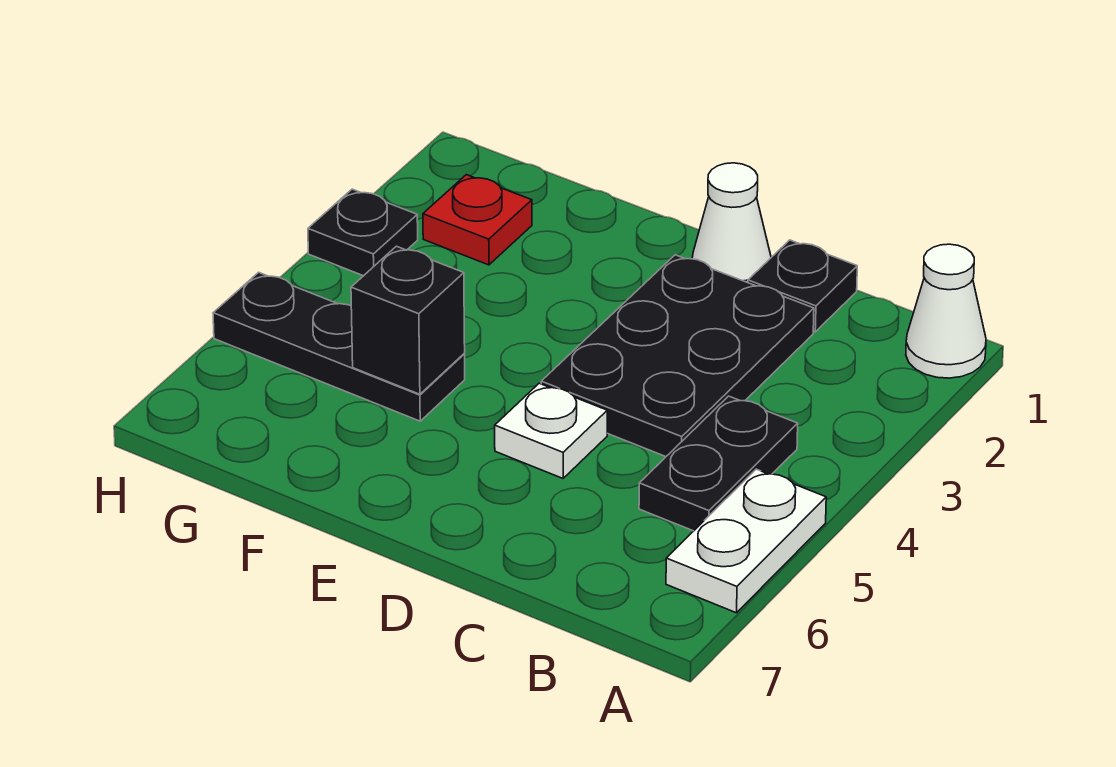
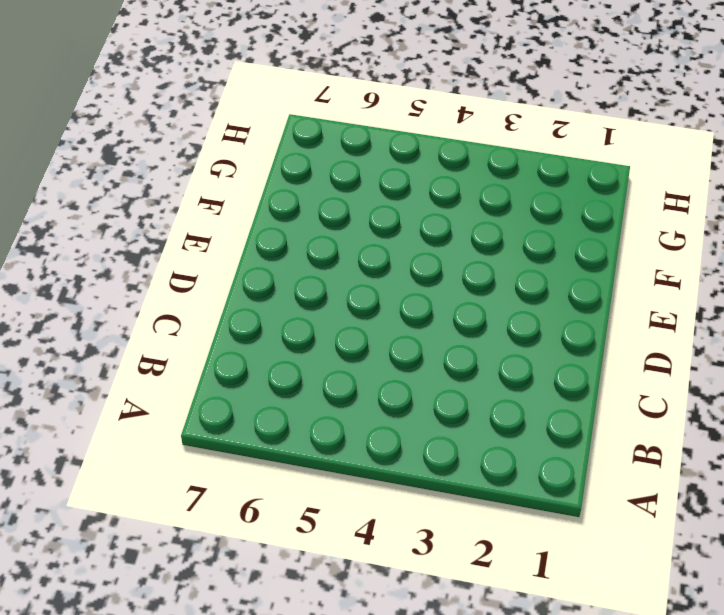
none -> white 1x1 cone [906,244,986,378]
none -> white 1x2 plate [666,469,826,613]

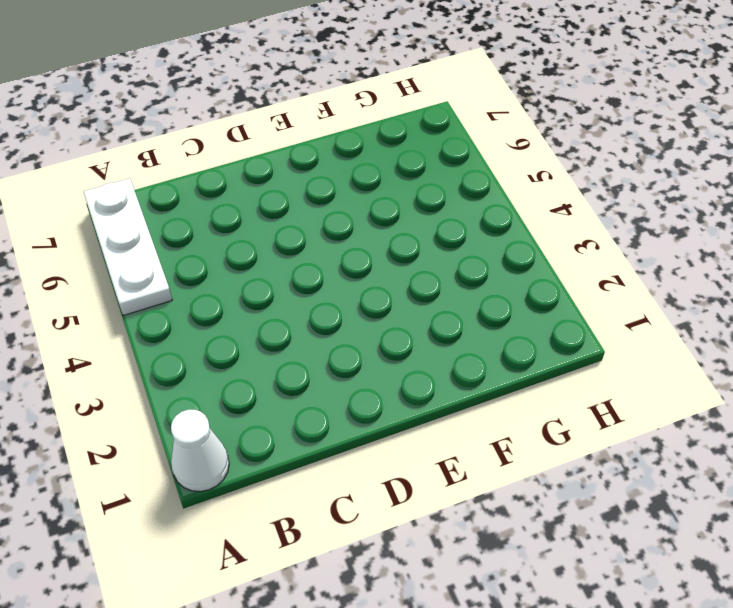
white 1x3 plate [84,178,172,316] -> white 1x2 plate [666,469,826,613]
none -> black 1x2 plate [639,396,798,531]
none -> black 1x1 plate [748,240,857,332]

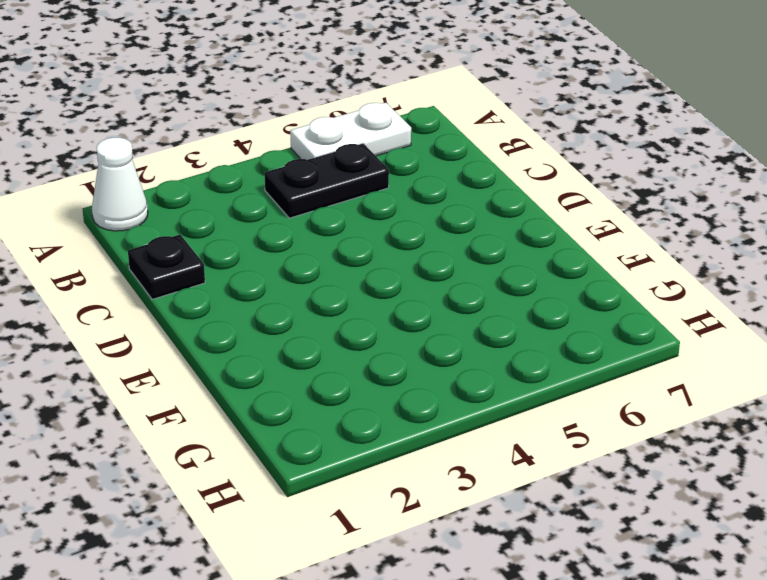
none -> black 2x3 plate [541,255,814,457]
none -> white 1x1 cone [692,163,771,283]

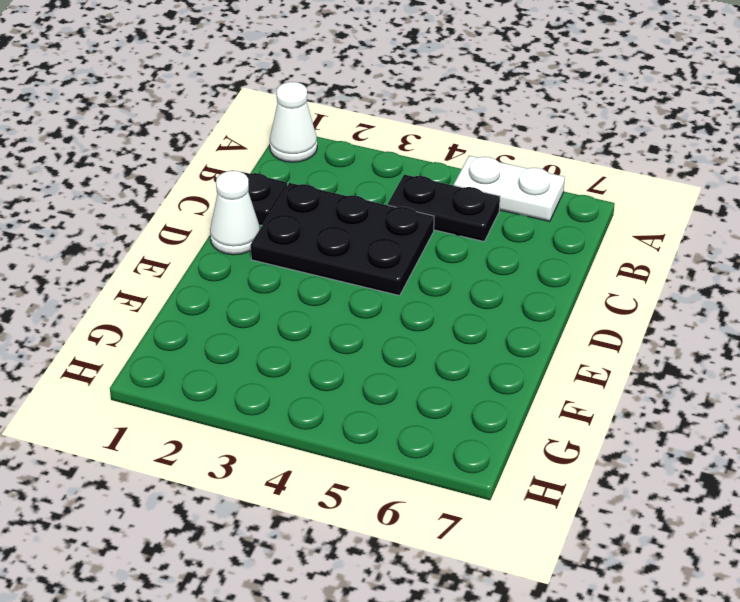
none -> white 1x1 plate [495,383,607,478]
none -> black 1x3 plate [213,272,465,421]

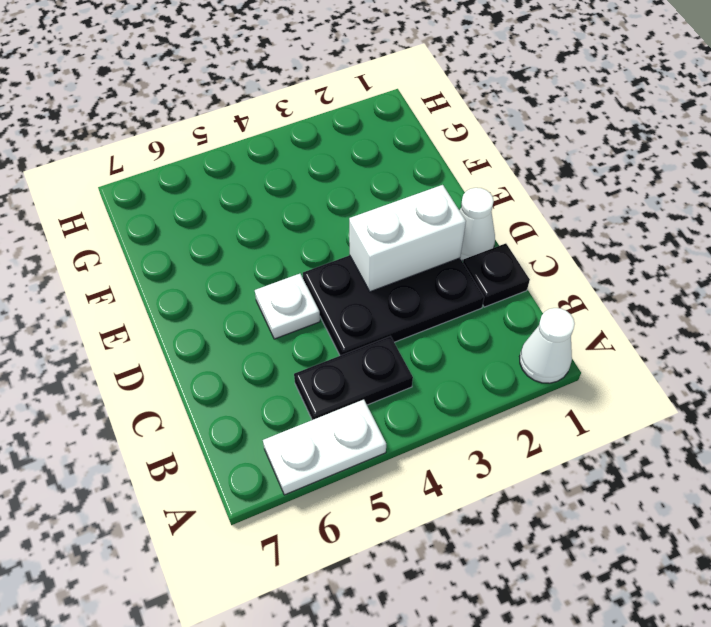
white 1x2 brick [349,185,466,292] -> none
none -> black 1x3 plate [213,272,465,421]
none -> red 1x1 plate [423,175,532,265]

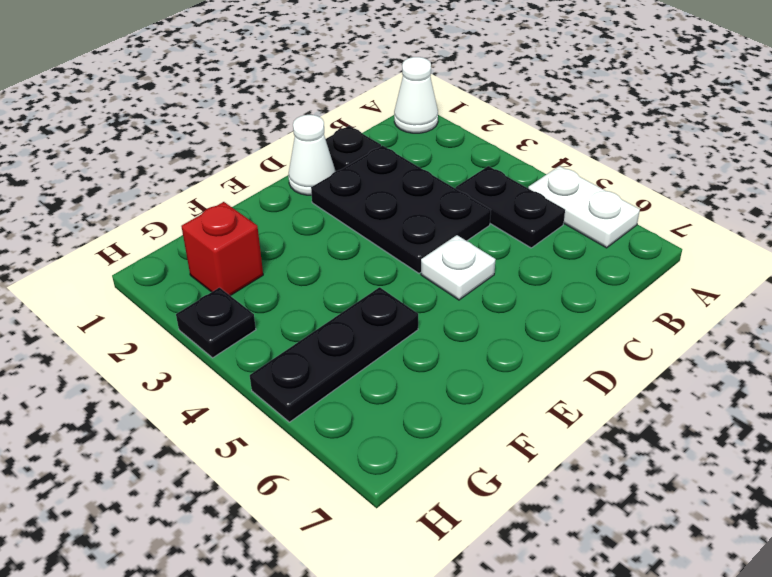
red 1x1 brick [181,202,263,296] -> red 1x1 plate [423,175,532,265]
none -> black 1x1 brick [351,246,465,394]

